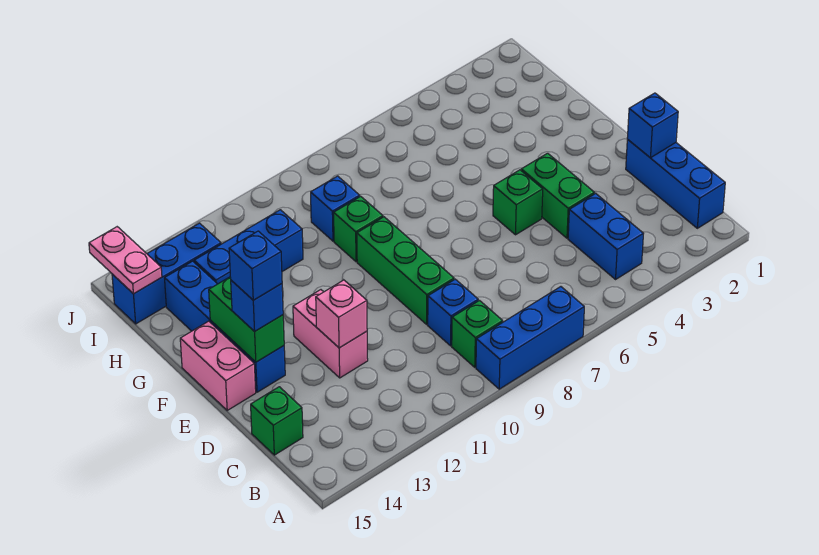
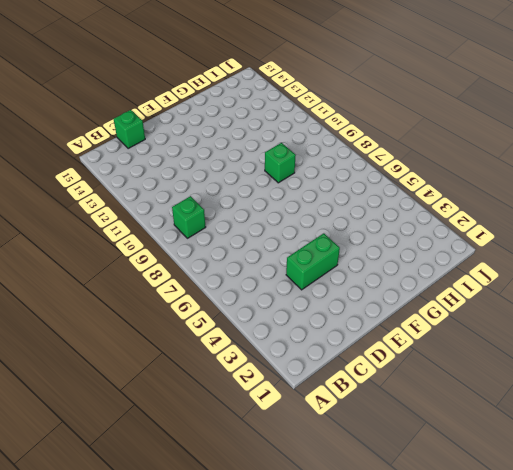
none -> blue 1x3 brick [476,287,584,389]
none -> blue 1x3 brick [626,140,725,228]
none -> blue 1x2 brick [568,193,643,279]

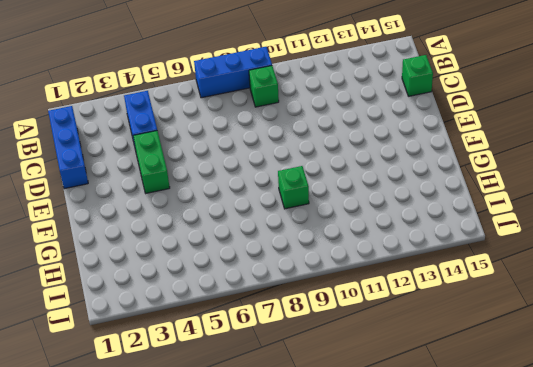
none -> blue 1x1 brick [428,279,478,346]
none -> green 1x3 brick [357,217,454,324]
none -> pink 1x2 brick [293,290,368,378]

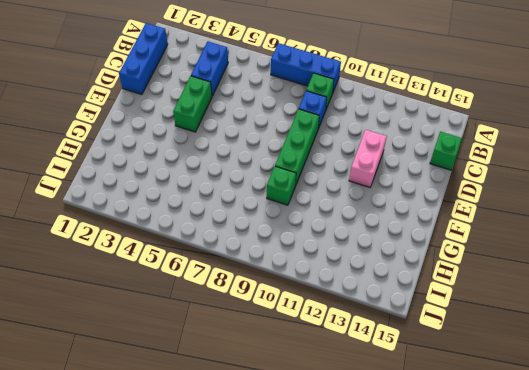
none -> green 1x1 brick [493,170,543,235]
none -> blue 1x4 brick [165,261,285,392]
none -> pink 1x2 brick [180,321,256,410]

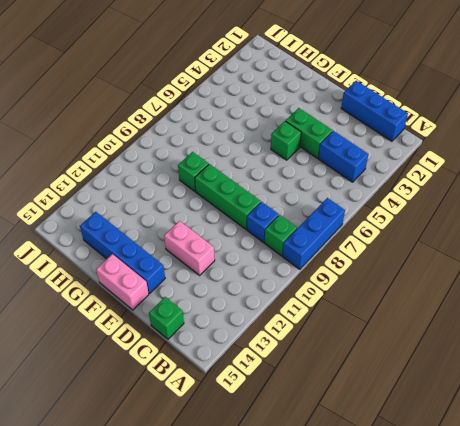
none -> blue 1x1 brick [311,176,360,241]
none -> blue 1x3 brick [194,210,303,284]
none -> blue 1x3 brick [112,223,221,324]

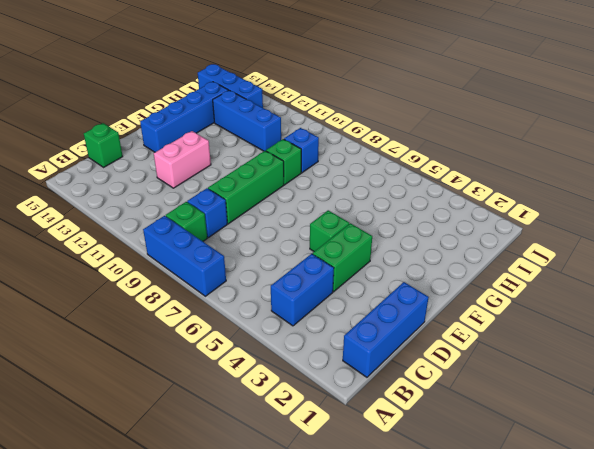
none -> pink 1x2 brick [180,321,256,410]
none -> blue 1x1 brick [627,93,678,158]
none -> pink 1x1 brick [316,280,367,348]

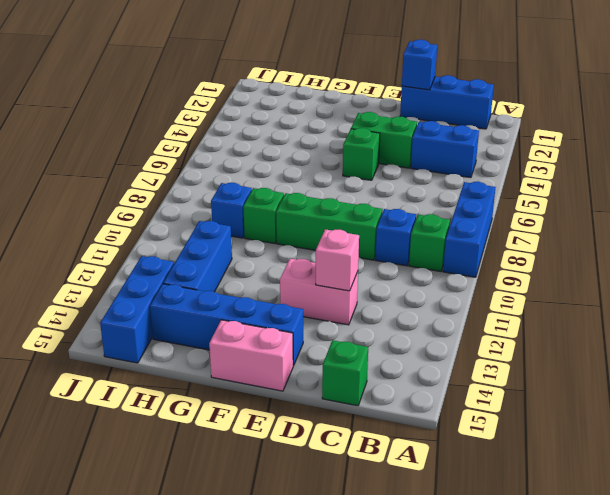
none -> green 1x2 brick [209,277,284,362]
none -> pink 1x2 plate [89,227,162,294]
none -> blue 1x1 brick [231,280,283,331]

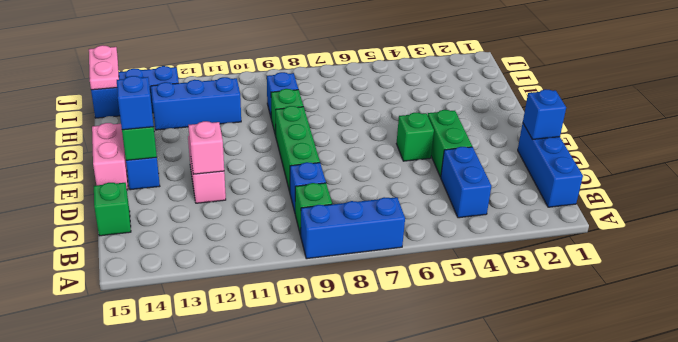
none -> blue 1x1 brick [229,231,282,300]

